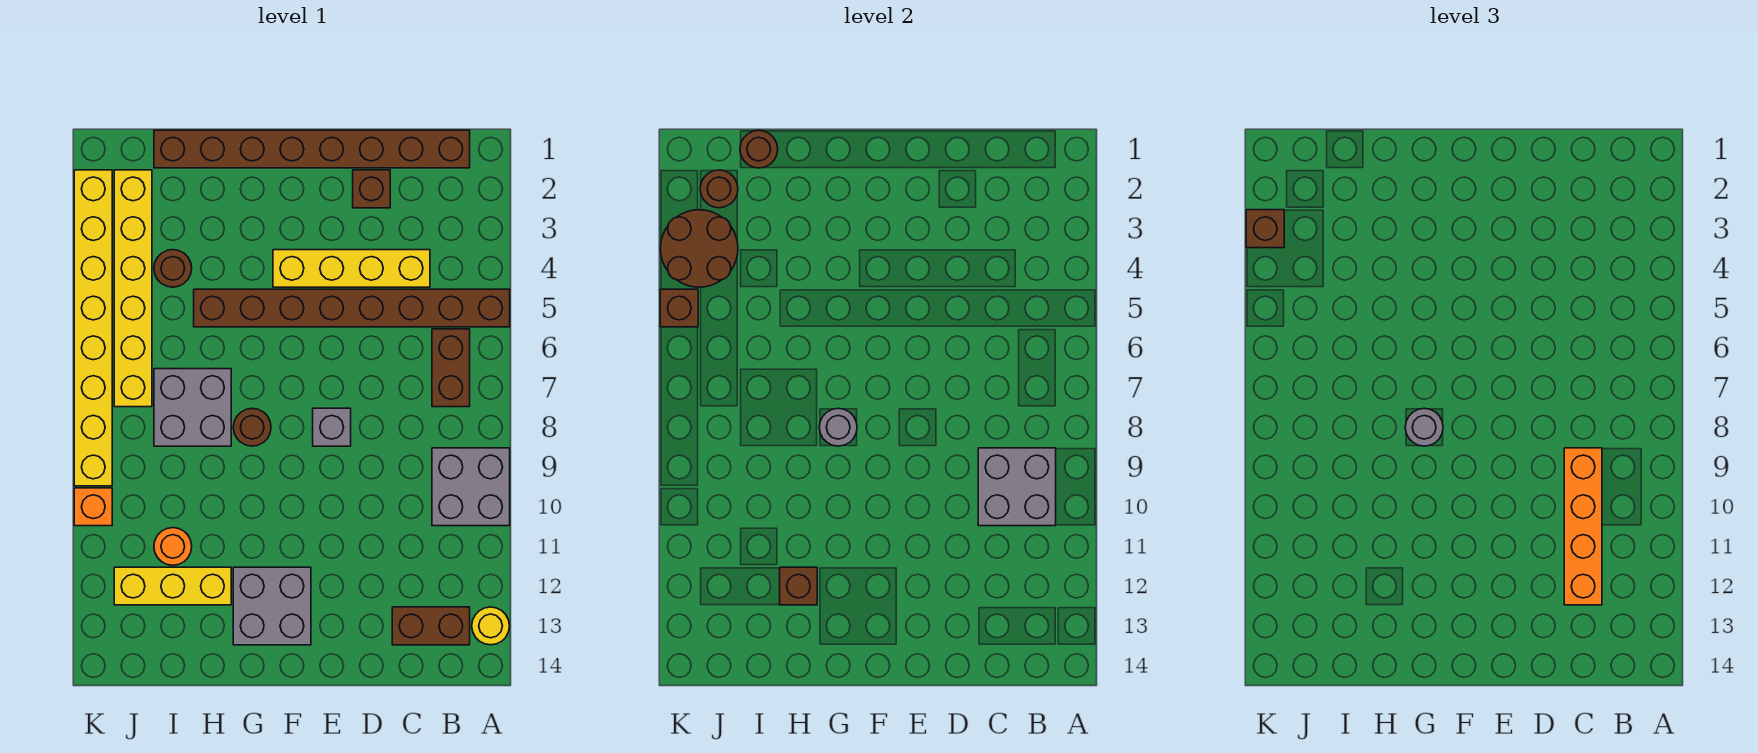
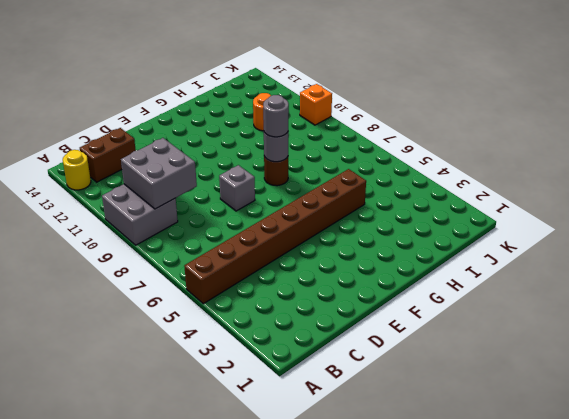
none -> brown 1x8 brick [154,130,470,168]
none -> brown 1x2 brick [432,329,470,407]
none -> yellow 1x4 brick [273,250,430,287]

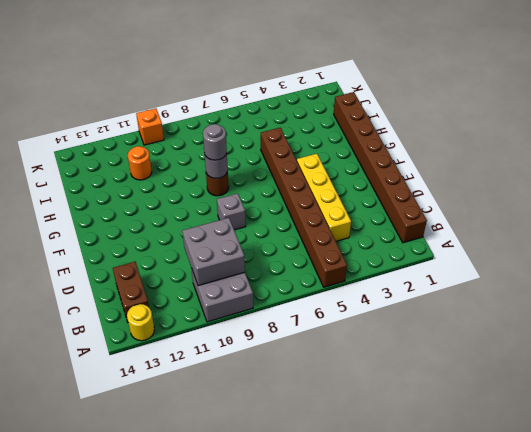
none -> brown 1x2 brick [432,329,470,407]
none -> brown 1x1 brick [353,170,390,208]
none -> grey 2x2 brick [233,567,311,645]

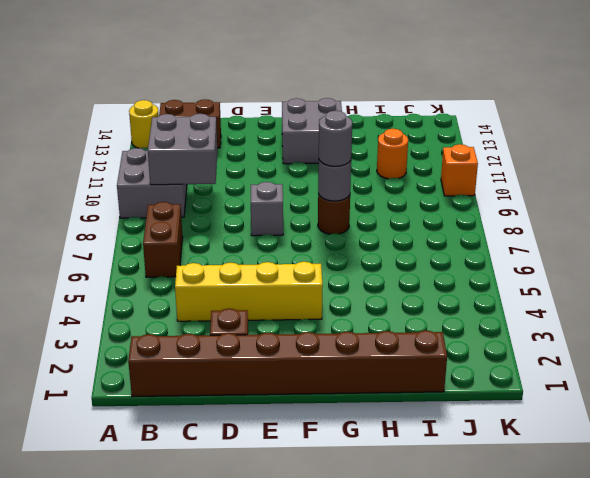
none -> brown 1x8 brick [194,289,510,327]
none -> grey 2x2 brick [154,369,231,446]
none -> yellow 1x3 brick [114,567,231,605]

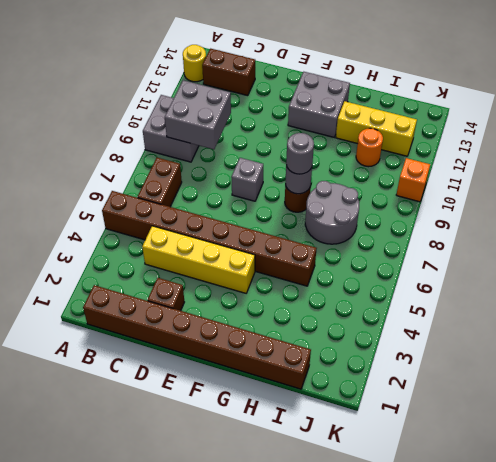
grey 2x2 round brick [305,181,359,244] -> grey 2x2 brick [154,369,231,446]
none -> brown 1x1 round brick [154,250,192,287]
none -> yellow 1x6 brick [114,170,152,407]
none -> yellow 1x8 brick [74,170,112,486]

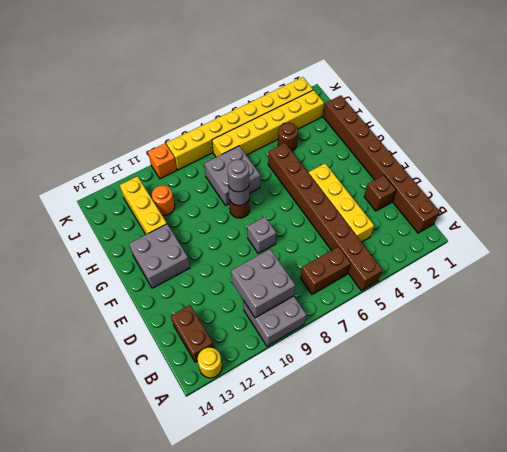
none -> brown 1x1 brick [780,567,817,605]
none -> brown 1x1 round brick [740,130,778,168]
none -> brown 1x1 round brick [700,170,738,208]

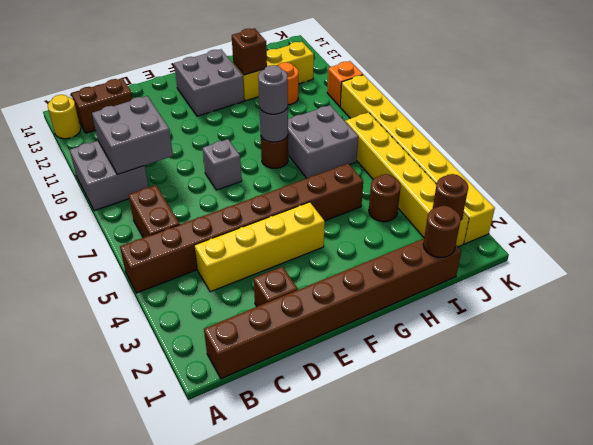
none -> brown 2x2 round brick [660,210,738,287]
none -> brown 1x1 brick [660,289,698,327]
none -> orange 1x4 brick [1564,448,1602,605]

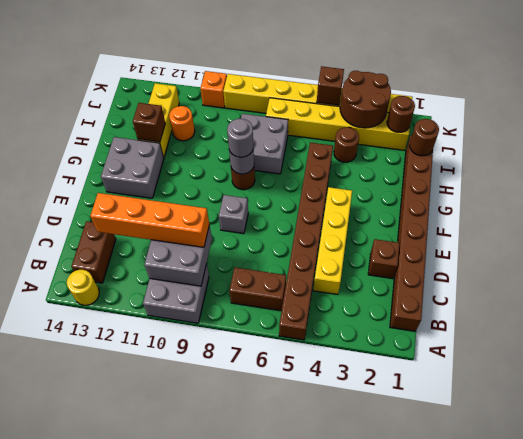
none -> brown 1x1 brick [1246,210,1284,248]

